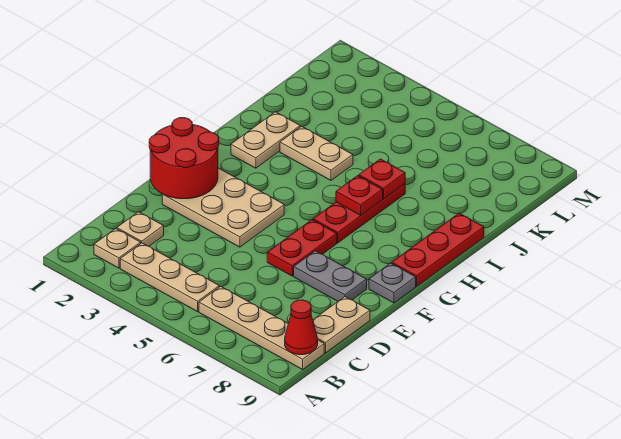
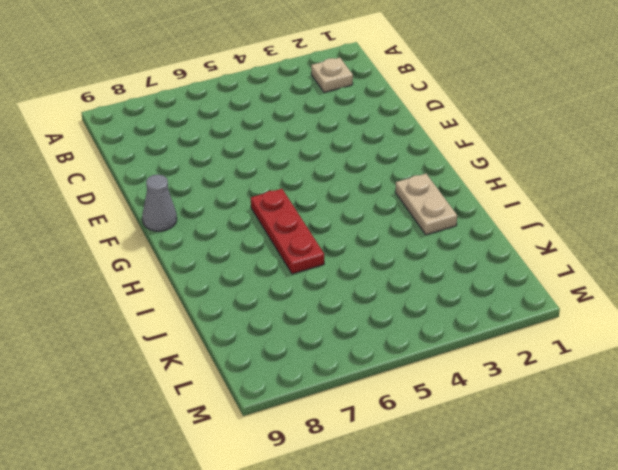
grey 1x1 cone [142,175,177,231] -> grey 1x1 plate [369,263,416,303]
none -> tan 1x3 plate [120,243,219,312]
none -> tan 1x4 plate [199,286,324,369]
none -> tan 1x1 plate [117,212,164,246]

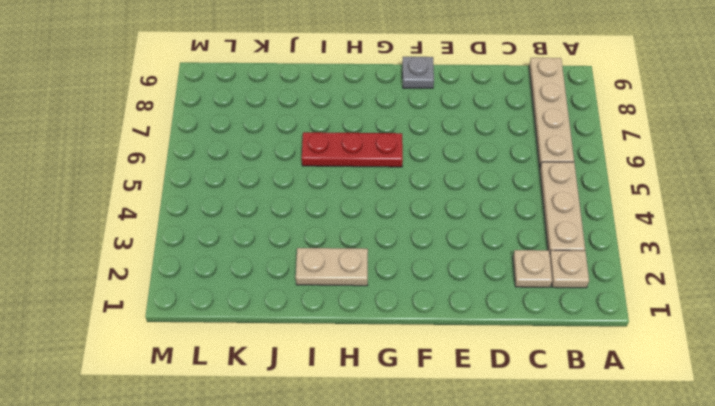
none -> tan 1x2 plate [313,297,370,353]
none -> tan 2x3 plate [162,168,284,247]
none -> red 1x2 plate [267,220,337,276]

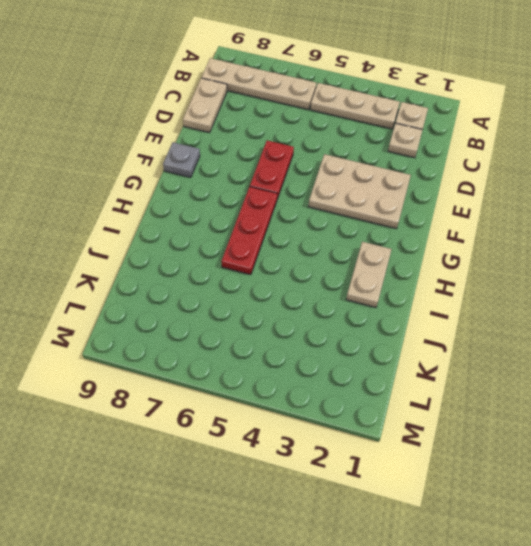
none -> grey 1x2 plate [294,251,367,301]
none -> red 1x3 plate [392,213,484,286]
none -> tan 1x2 plate [280,126,353,180]

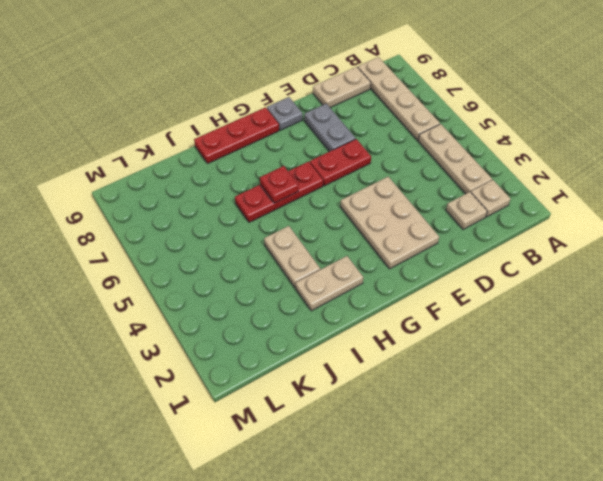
none -> red 1x1 cone [285,300,318,355]
none -> red 2x2 round brick [149,118,219,199]
none -> red 1x1 plate [359,159,405,199]

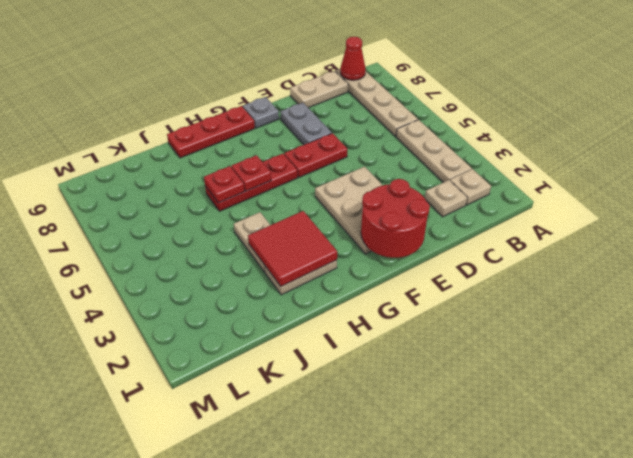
red 2x2 tile [248,211,337,286] -> none

